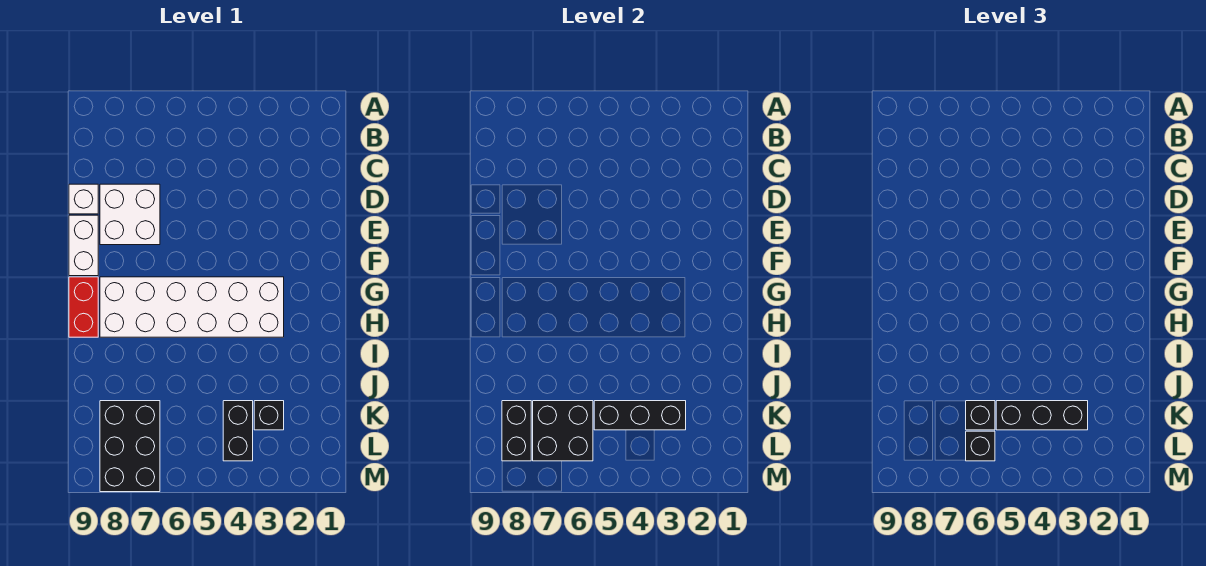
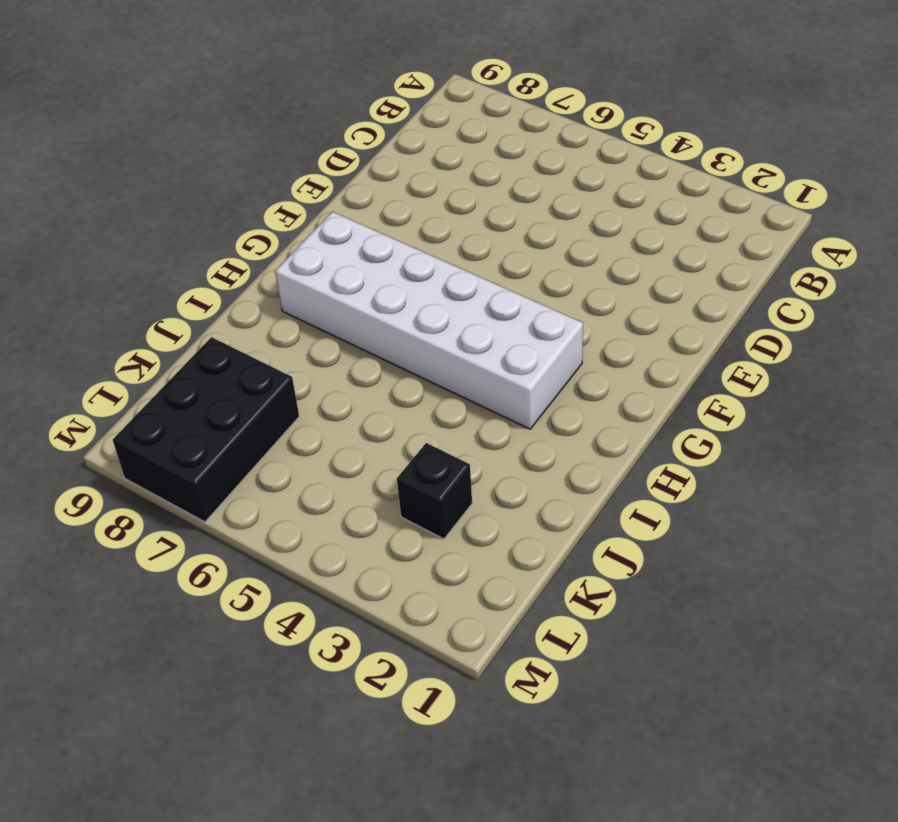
none -> white 2x2 brick [100,184,160,245]
none -> white 1x1 brick [69,184,98,214]
none -> white 1x2 brick [69,215,98,276]

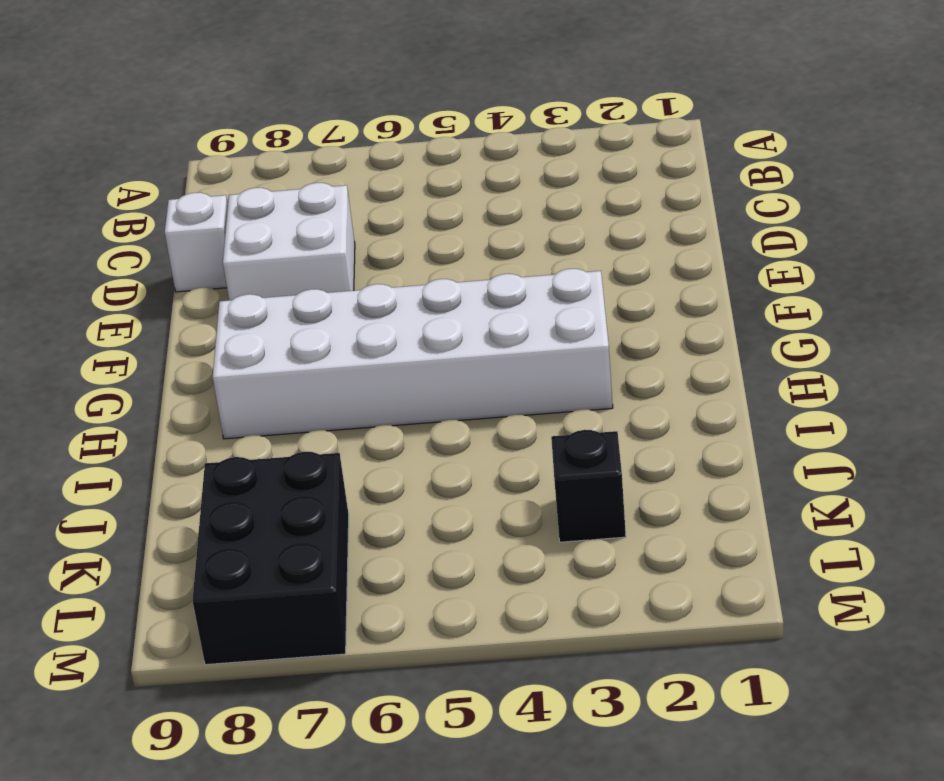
none -> white 1x2 brick [69,215,98,276]
none -> red 1x2 brick [69,277,98,337]
none -> black 1x2 brick [223,401,253,461]

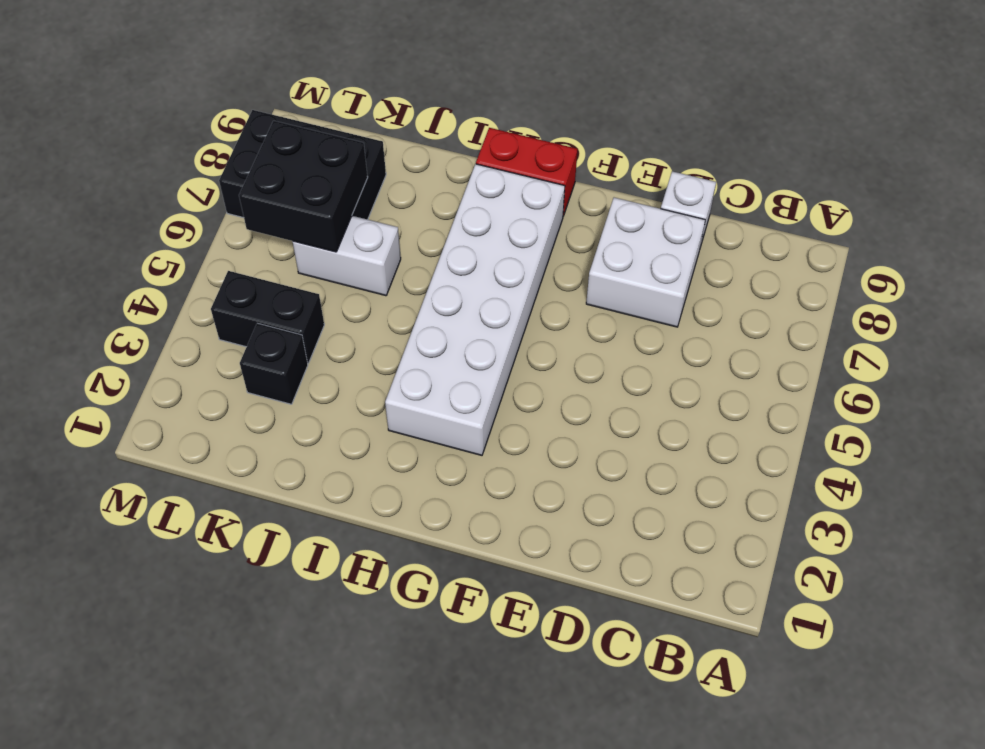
white 1x2 brick [293,216,401,296] -> white 1x2 brick moved to [69,215,98,276]
none -> black 1x3 brick [594,401,686,430]
none -> black 1x2 brick [502,401,531,461]
none -> black 1x3 brick [996,401,1088,430]

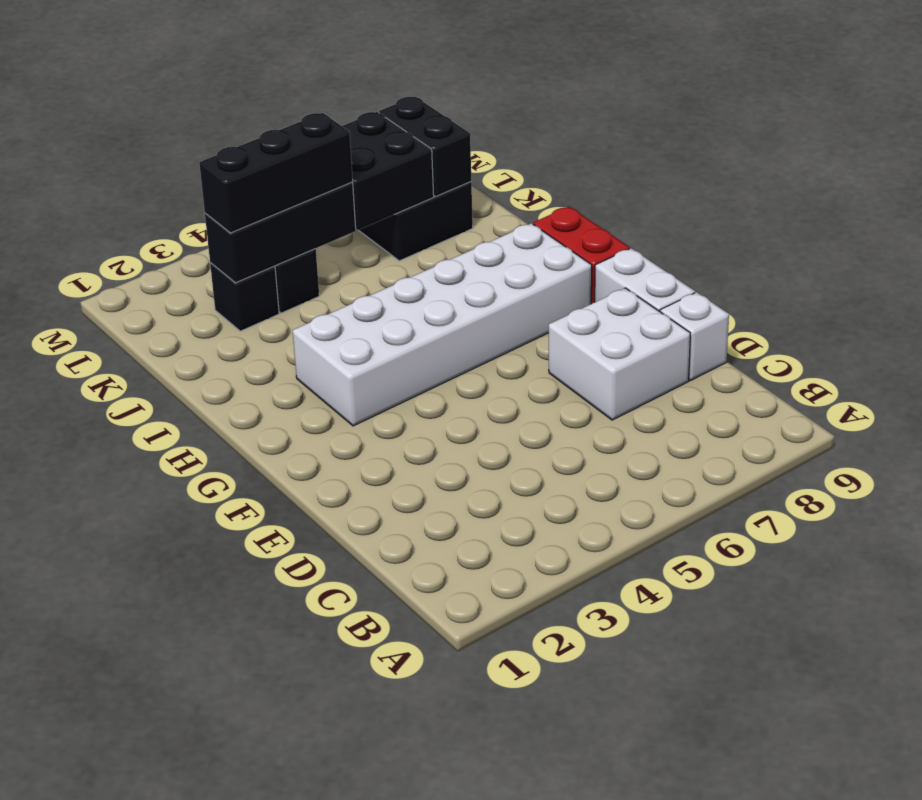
none -> black 1x1 brick [966,401,995,430]
none -> black 1x1 brick [966,431,995,461]

